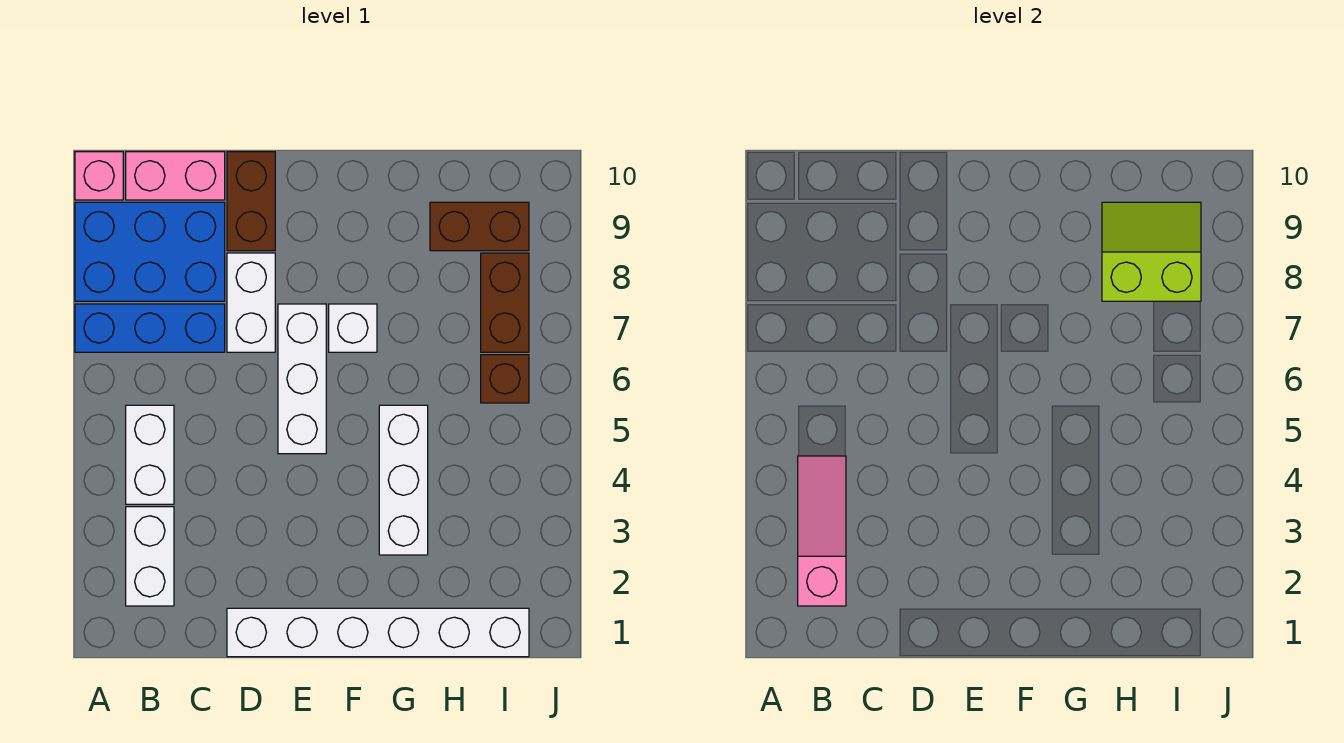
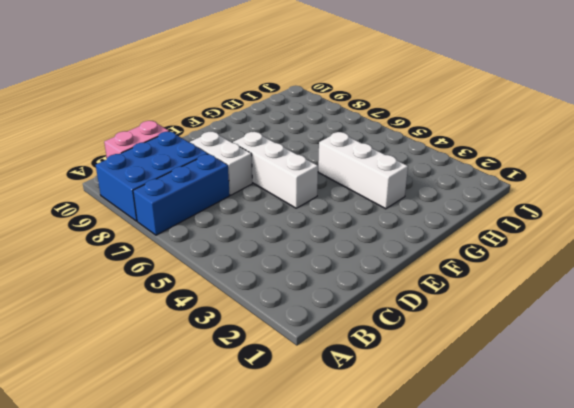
none -> pink 1x1 brick [75,152,123,200]
none -> white 1x2 brick [126,507,174,606]
none -> white 1x2 brick [126,405,174,504]

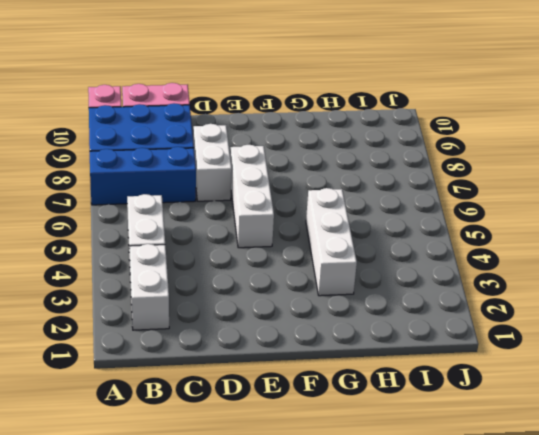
none -> white 1x6 brick [227,608,529,657]
none -> brown 1x2 brick [227,152,275,251]
none -> white 1x1 brick [329,304,377,352]

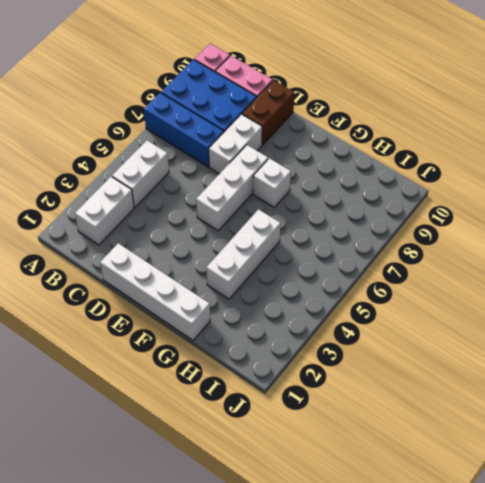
white 1x4 brick [100,243,210,340] -> white 1x6 brick [227,608,529,657]
none -> brown 1x2 brick [430,202,529,251]
none -> brown 1x1 brick [481,355,529,403]
none -> brown 1x2 brick [481,253,529,352]

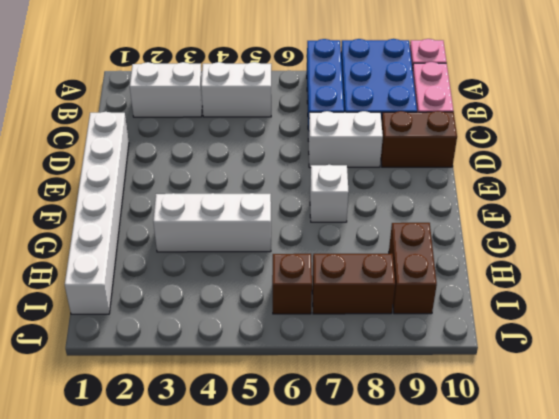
none -> white 1x3 brick [278,304,326,454]
none -> pink 1x3 slope [798,456,846,606]
none -> lime 2x2 slope [1102,202,1201,301]

